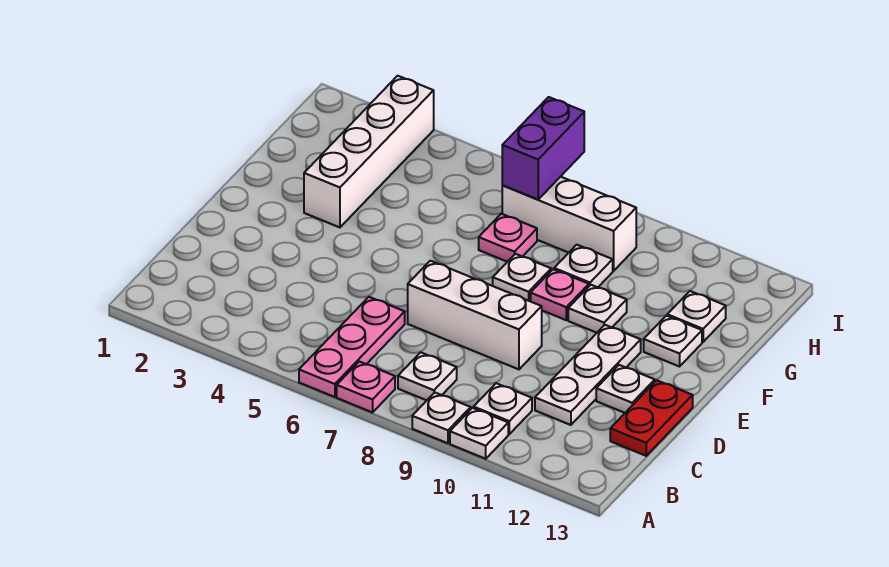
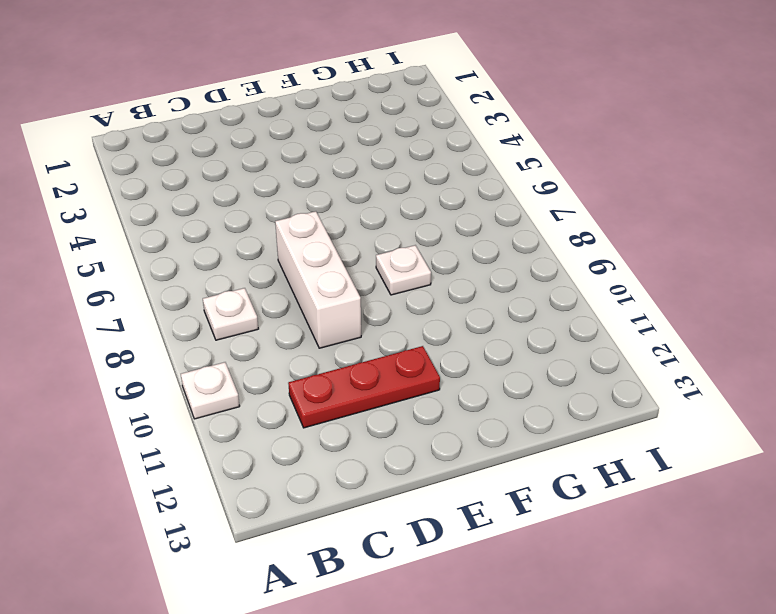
red 1x3 plate [288,346,440,428] -> white 1x3 plate [535,325,641,425]
none -> pink 1x3 plate [299,297,405,397]
none -> pink 1x1 plate [337,362,395,412]
none -> white 1x1 plate [412,393,471,443]

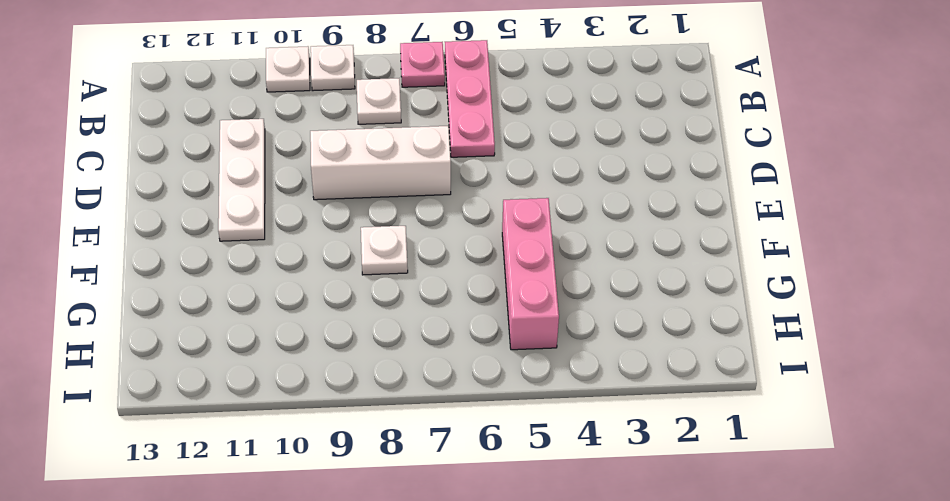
pink 1x3 brick [502,198,559,350] -> none
none -> white 1x1 plate [474,383,532,434]
none -> red 1x2 plate [610,380,693,456]
none -> white 1x1 plate [596,365,655,413]

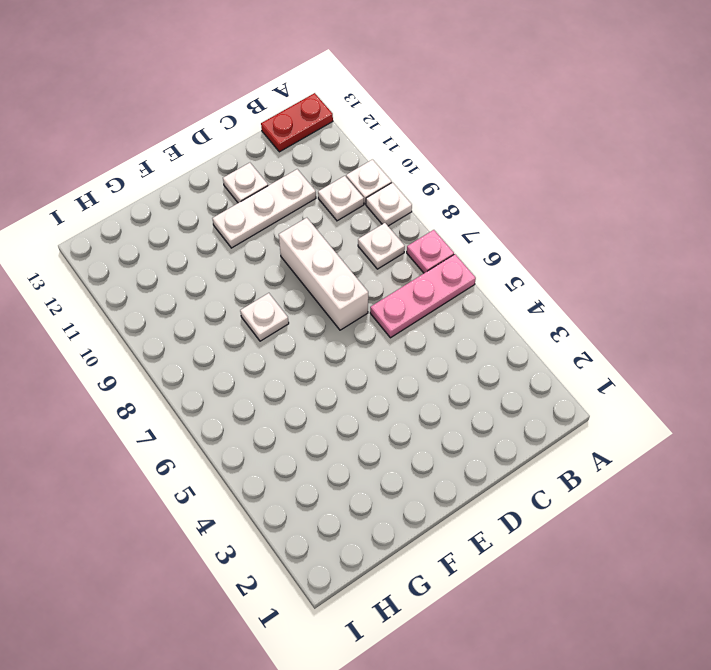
red 1x2 plate [261,93,333,152] -> red 1x2 plate moved to [610,380,693,456]
none -> white 1x4 brick [304,76,434,227]
none -> pink 1x1 plate [531,269,589,320]
none -> white 1x1 plate [568,285,627,333]

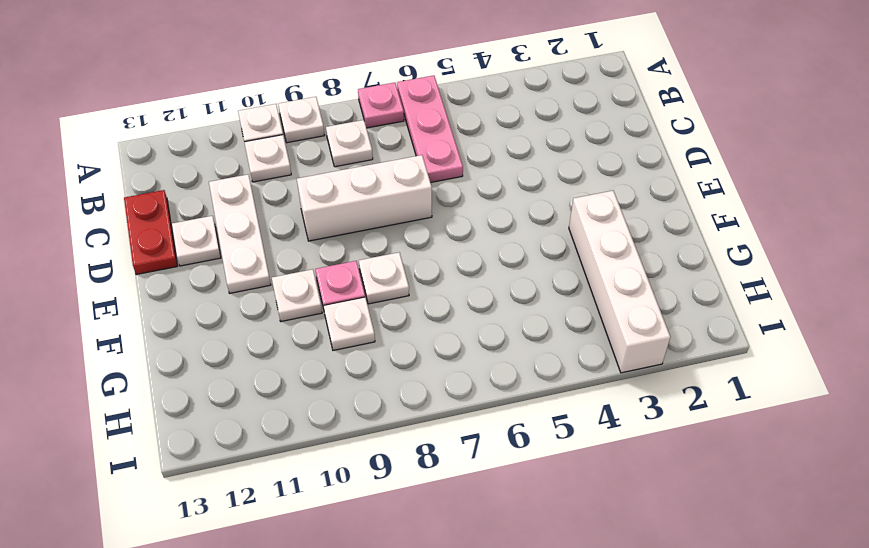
none -> white 1x1 plate [644,316,702,367]
none -> pink 1x1 plate [479,214,537,262]
none -> white 1x1 plate [667,291,726,342]

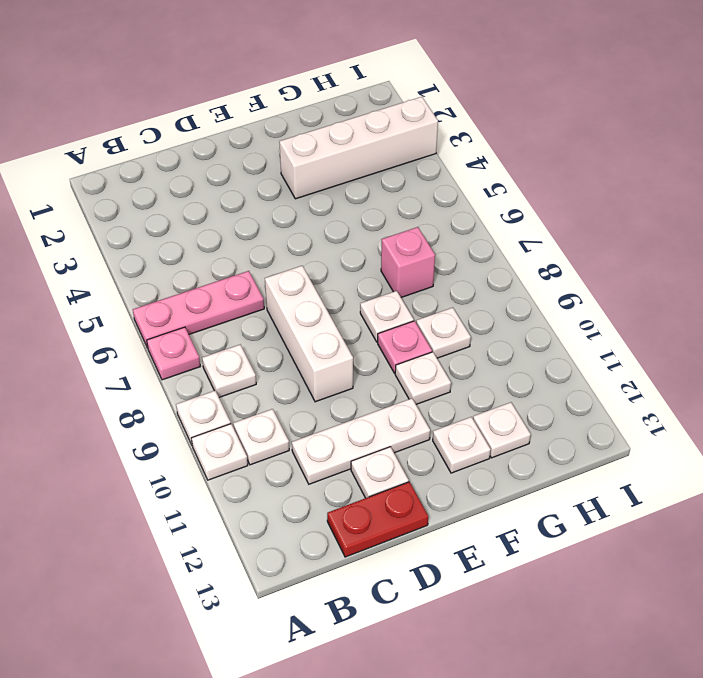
pink 1x1 brick [381,227,435,297] -> pink 1x1 plate [479,214,537,262]
none -> white 1x3 brick [502,177,636,271]
none -> purple 1x2 brick [502,97,584,200]

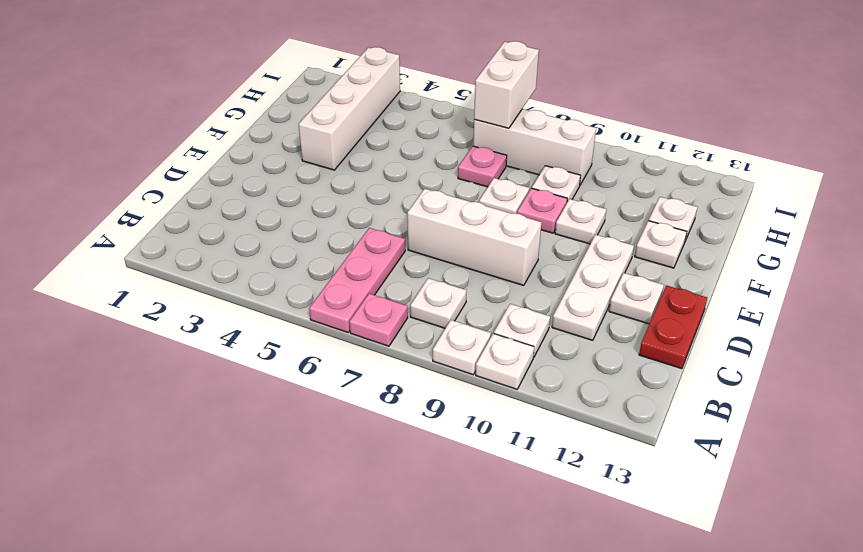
white 1x2 brick [474,41,539,128] -> purple 1x2 brick [502,97,584,200]

